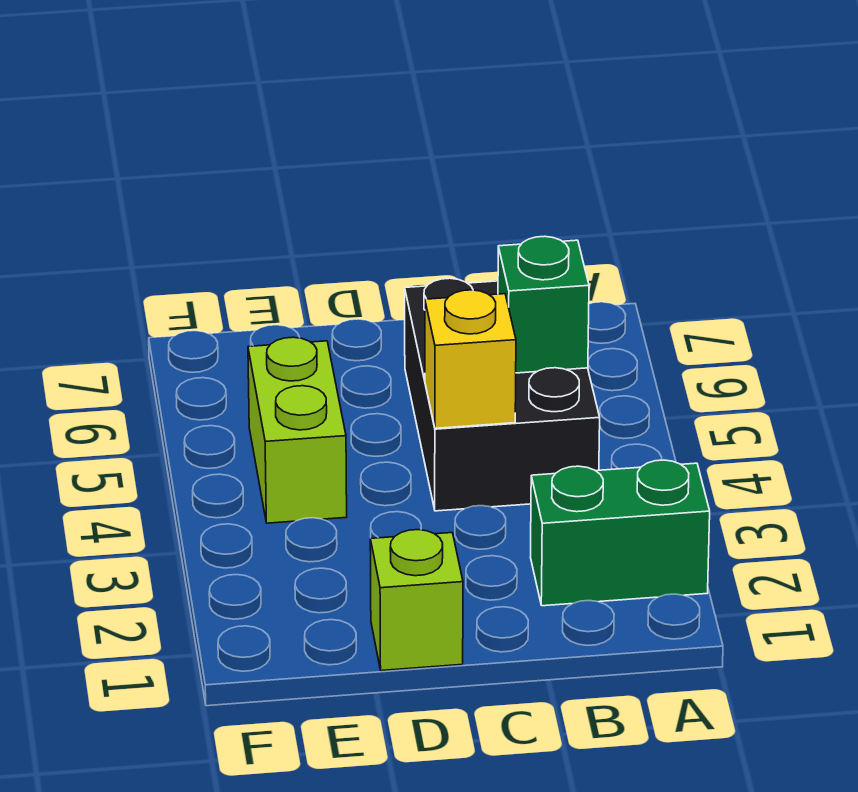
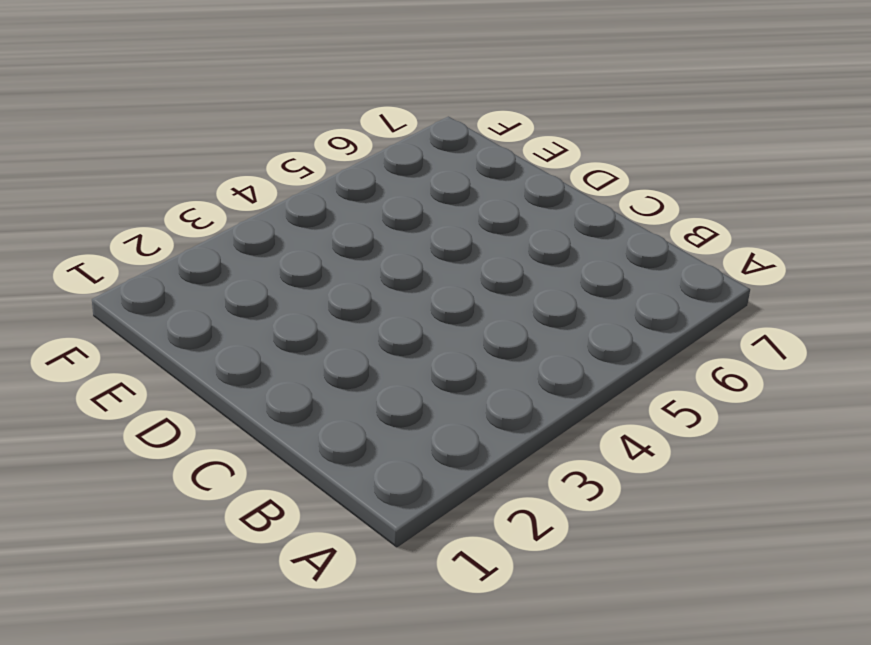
none -> green 1x2 brick [531,460,710,606]
none -> black 2x3 brick [405,278,600,511]

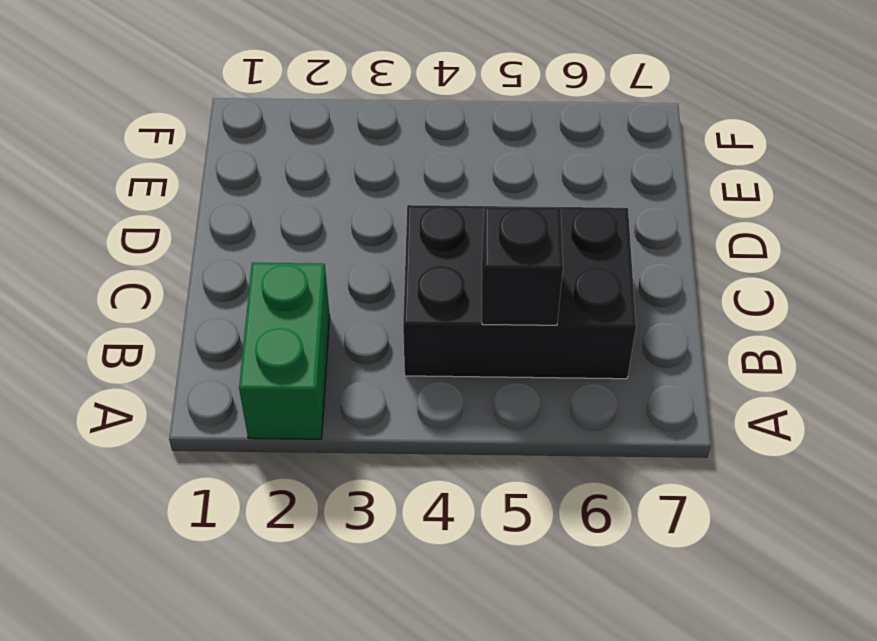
black 1x1 brick [482,207,563,325] -> green 1x1 brick [498,236,589,373]
none -> lime 1x1 brick [370,530,463,671]
none -> lime 1x2 brick [248,337,347,523]

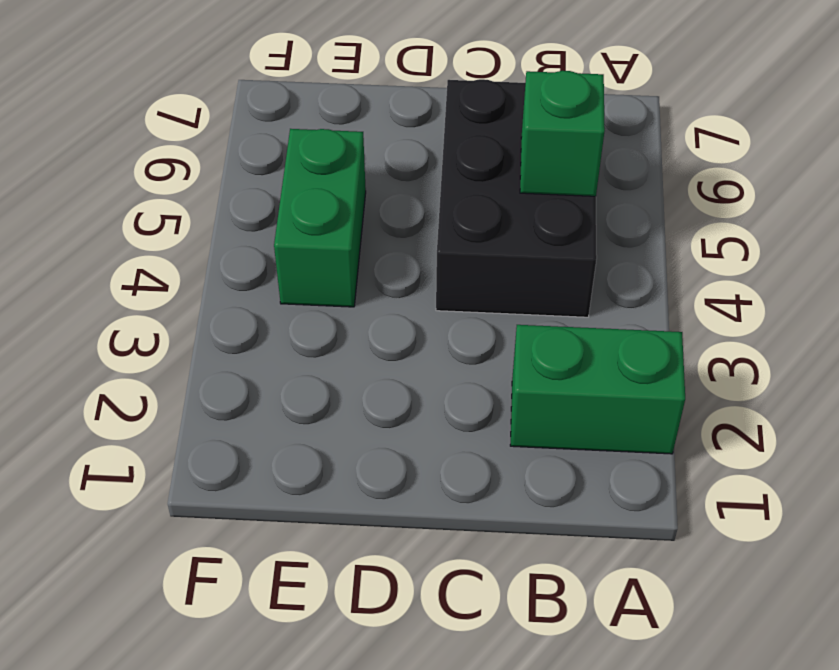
green 1x2 brick [274,129,366,307] -> lime 1x2 brick [248,337,347,523]
none -> lime 1x1 brick [370,530,463,671]
none -> yellow 1x1 brick [425,290,516,428]

